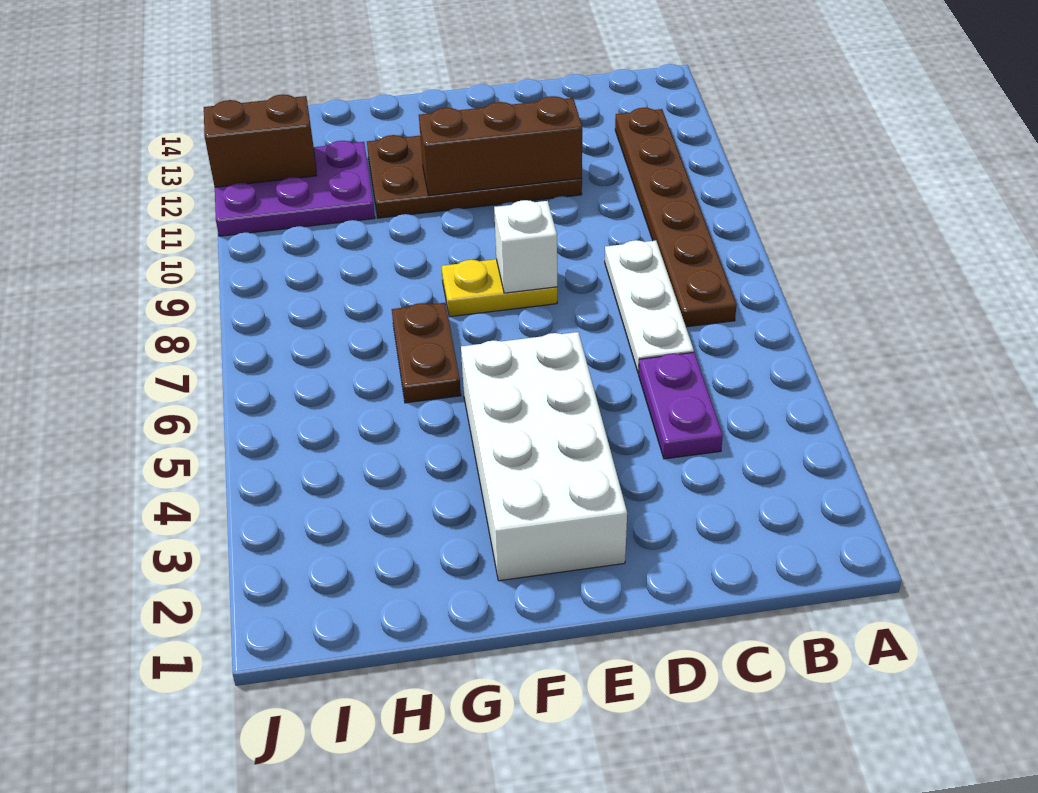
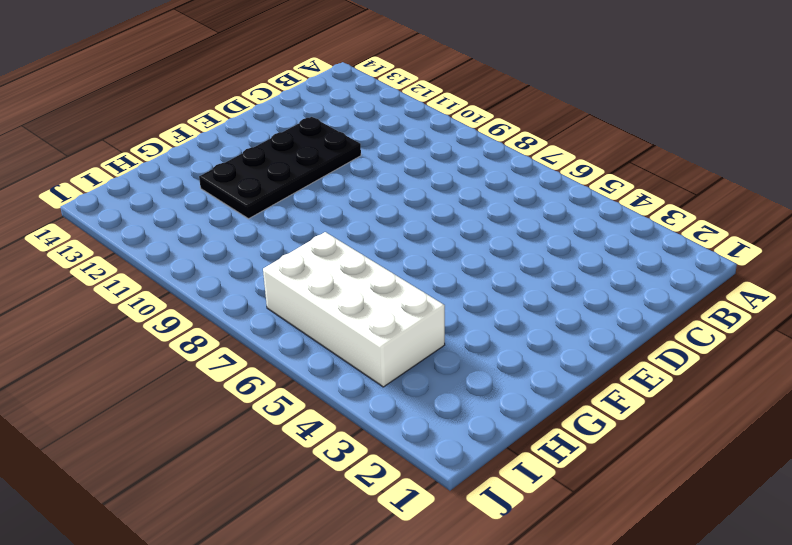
black 2x4 plate [199,117,361,219] -> brown 2x4 plate [367,135,582,218]
white 2x4 brick [263,232,445,387] -> white 2x4 brick moved to [461,332,627,581]
none -> brown 1x6 plate [615,108,737,327]
none -> purple 1x2 plate [639,352,723,459]

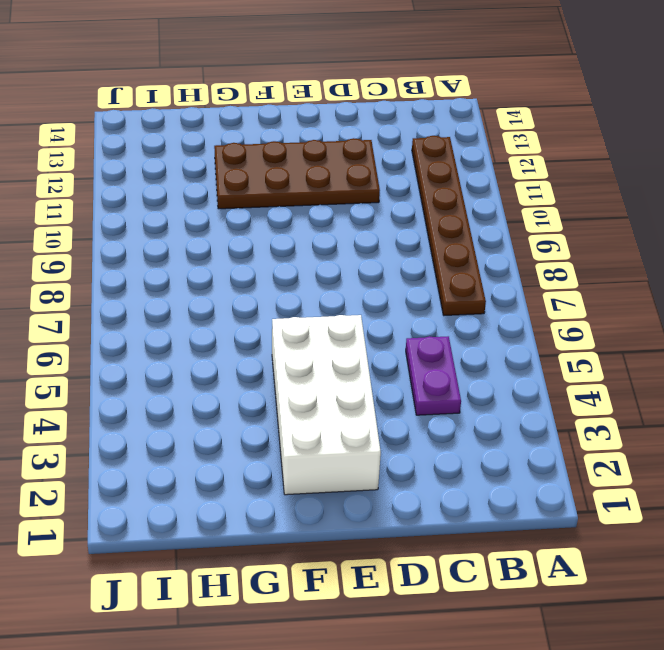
none -> white 1x3 plate [605,240,694,374]
none -> yellow 1x2 plate [442,259,557,317]

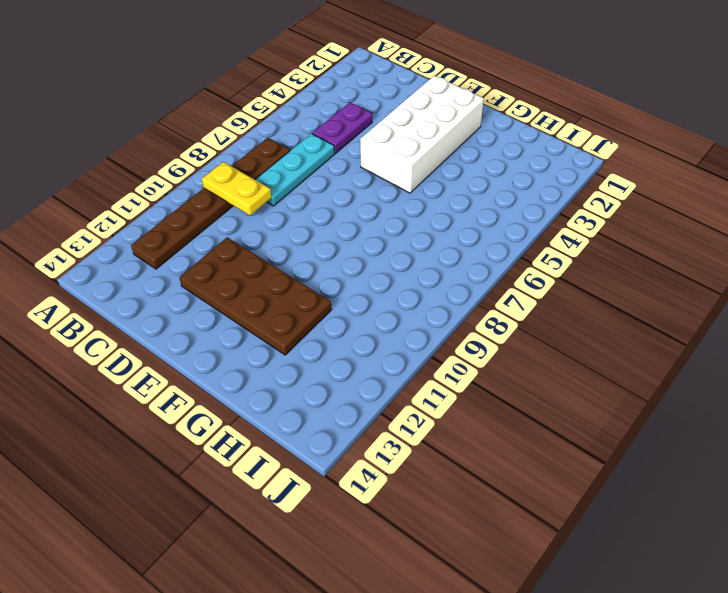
yellow 1x2 plate [202,162,271,215] -> yellow 1x2 plate moved to [442,259,557,317]
cyan 1x3 plate [255,134,335,206] -> white 1x3 plate [605,240,694,374]
none -> brown 1x2 plate [392,303,461,403]
none -> purple 2x3 plate [215,141,375,236]

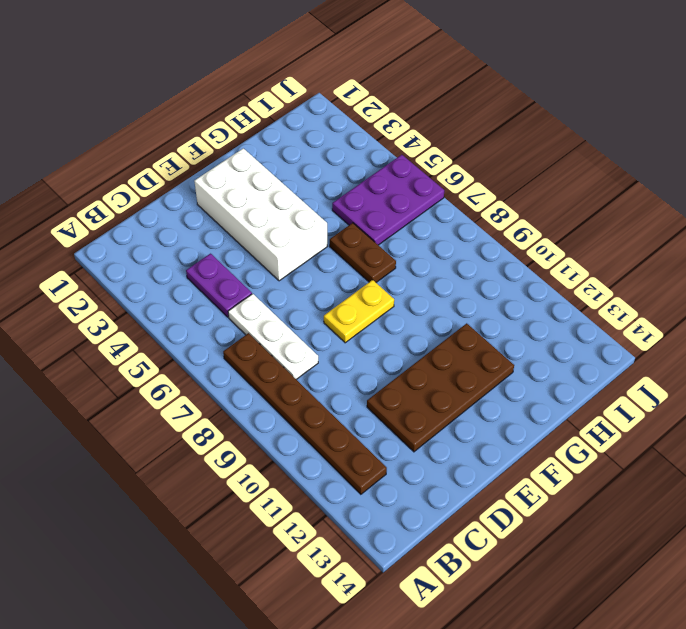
purple 2x3 plate [332,155,444,245] -> purple 2x3 plate moved to [215,141,375,236]
none -> brown 1x3 brick [419,96,582,196]
none -> white 1x1 brick [494,200,557,293]

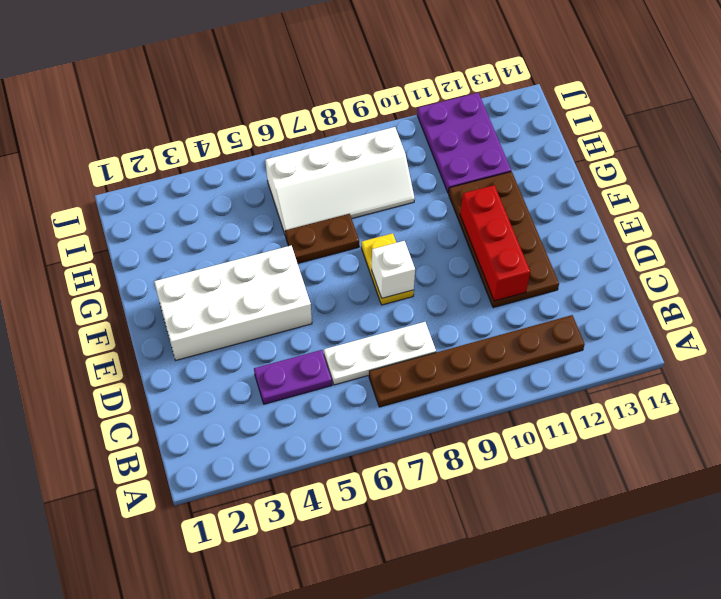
red 1x3 brick [460,185,530,301] -> brown 1x3 brick [419,96,582,196]
white 2x4 slope [265,127,415,234] -> none
none -> brown 1x2 brick [204,94,317,187]

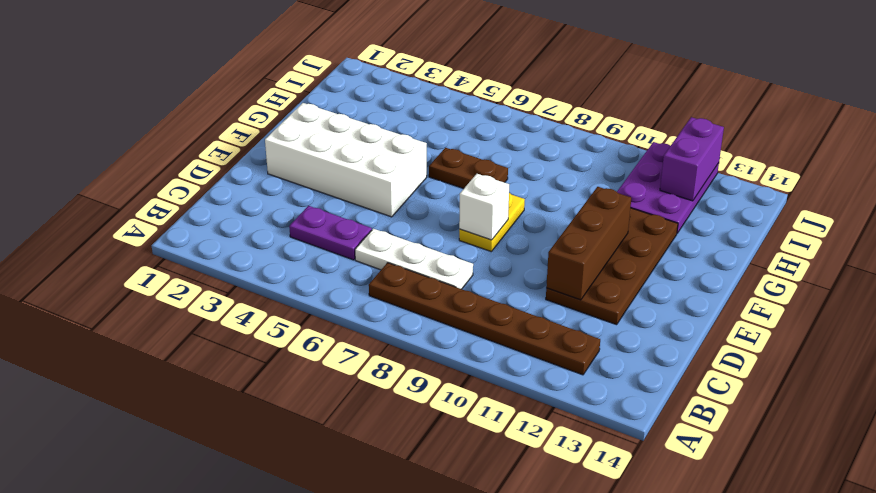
purple 1x2 brick [660,117,724,201] -> brown 1x2 brick [204,94,317,187]

